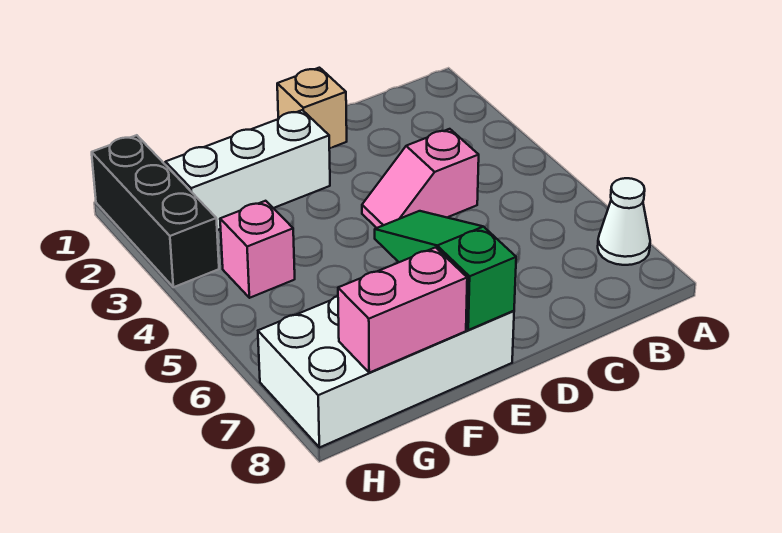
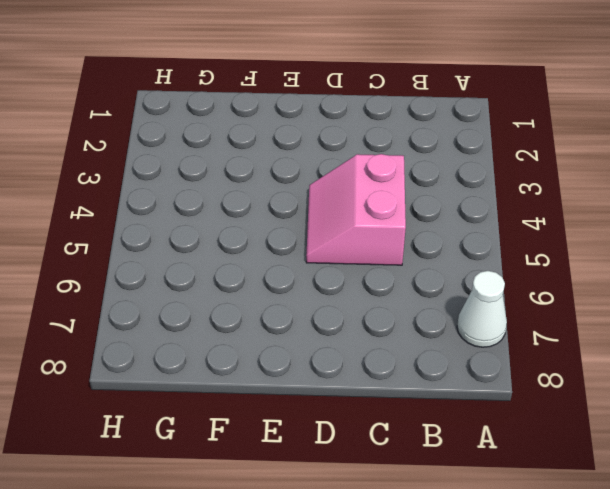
pink 2x2 slope [306,154,406,265] -> pink 1x2 slope [362,129,479,228]
none -> tan 1x1 brick [277,68,347,149]
none -> white 1x3 brick [165,110,330,230]

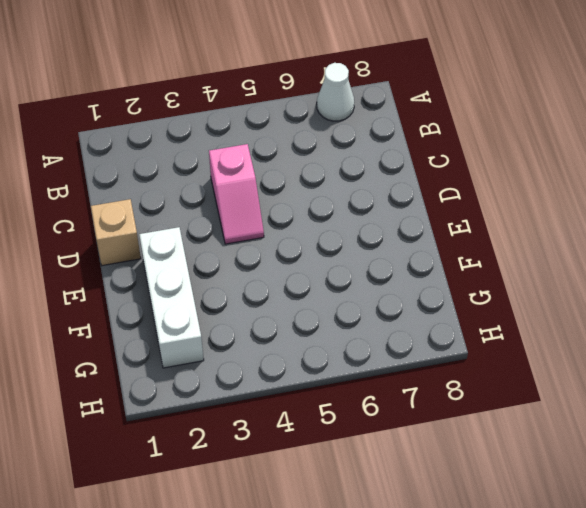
none -> white 2x4 brick [258,296,514,448]
none -> pink 1x1 brick [220,201,295,298]

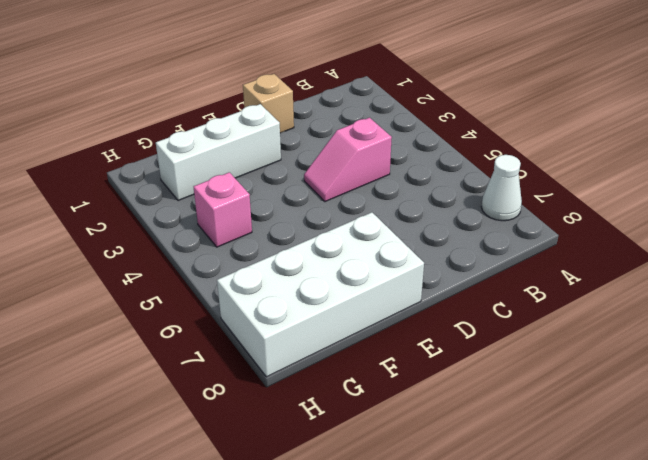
none -> black 1x3 brick [92,135,219,287]
none -> green 1x3 slope [375,211,516,330]

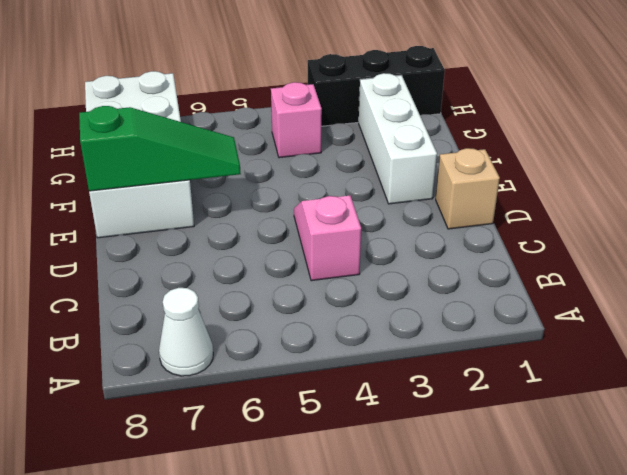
none -> pink 1x2 brick [338,247,467,373]

